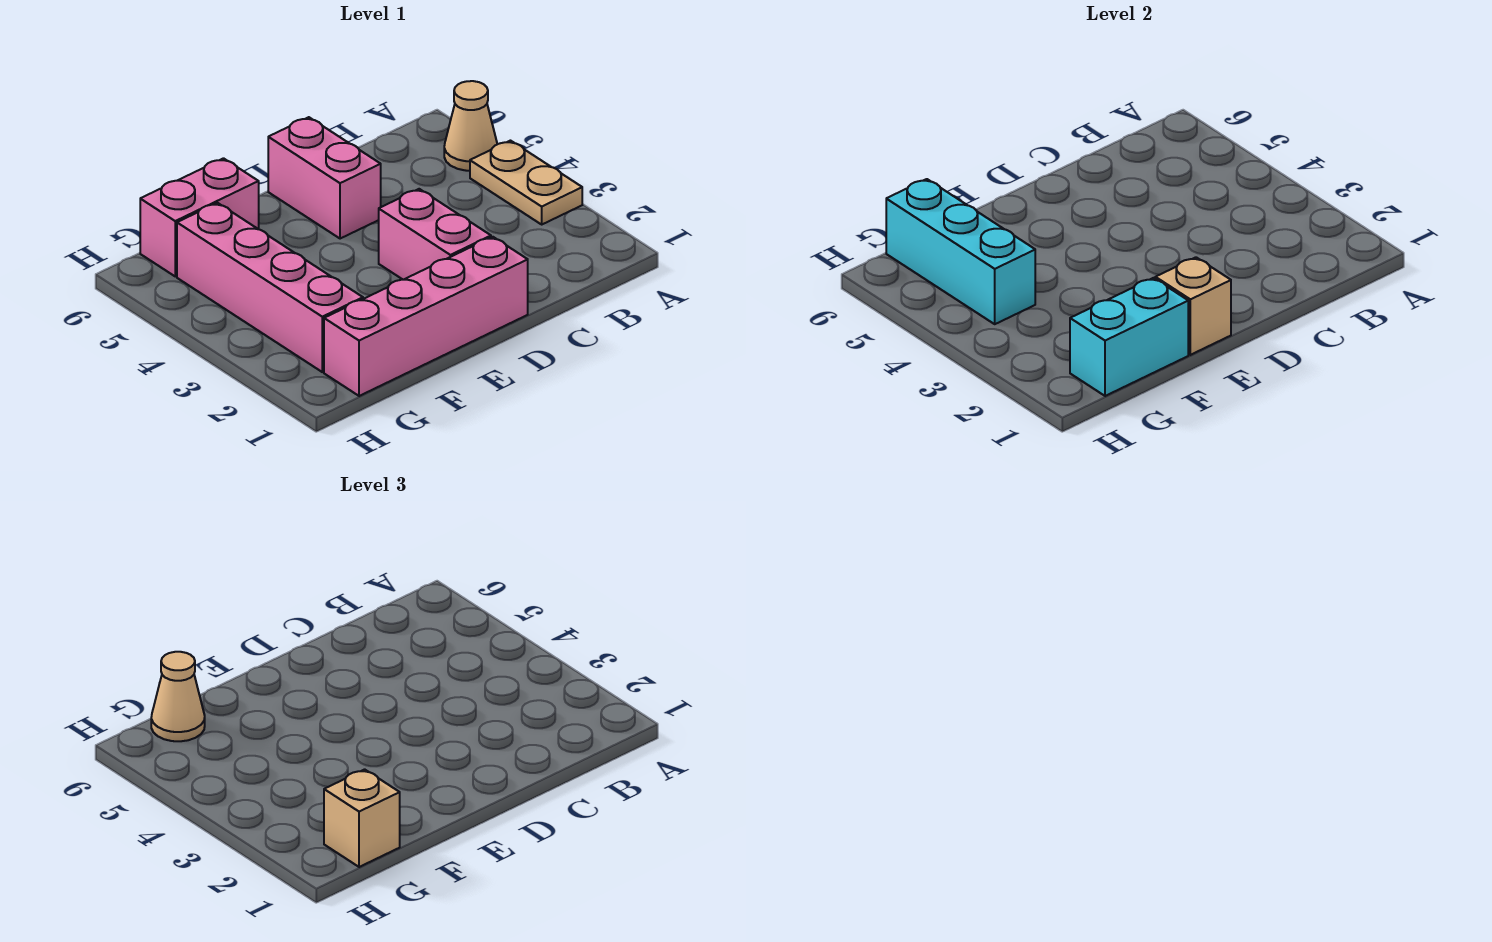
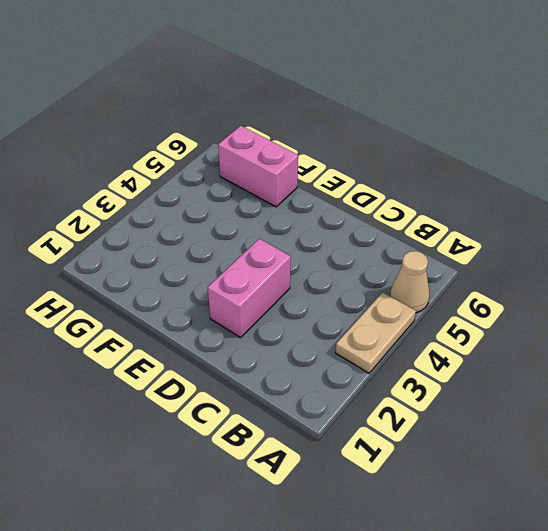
none -> pink 1x4 brick [324,237,528,396]
none -> pink 1x2 brick [268,117,381,239]
none -> pink 1x4 brick [177,203,363,372]

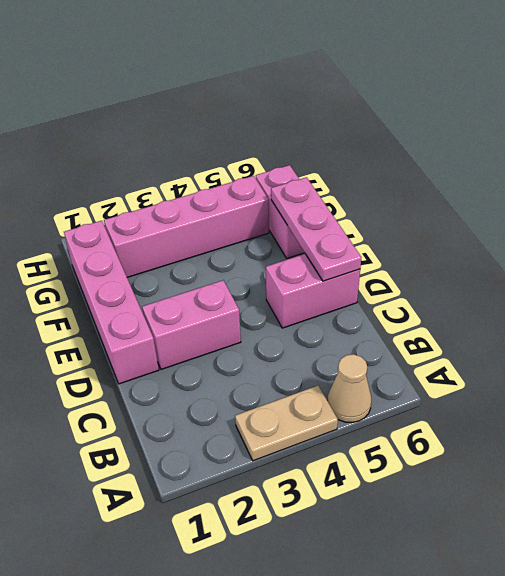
pink 1x3 plate [271,177,361,281] -> none
none -> tan 1x1 brick [1155,257,1231,355]
none -> cyan 1x2 brick [1070,278,1188,396]
none -> cyan 1x3 brick [886,179,1035,324]

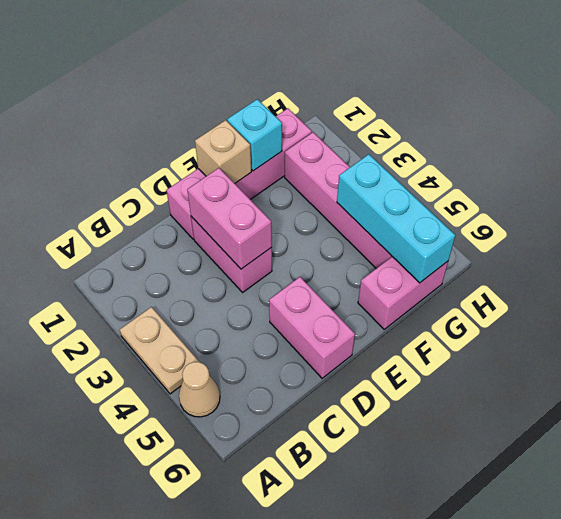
pink 1x2 brick [187,168,272,269] -> none
cyan 1x1 brick [227,99,282,171] -> cyan 1x2 brick [1070,278,1188,396]
none -> tan 1x1 brick [324,769,400,867]
none -> tan 1x1 cone [151,652,205,741]

